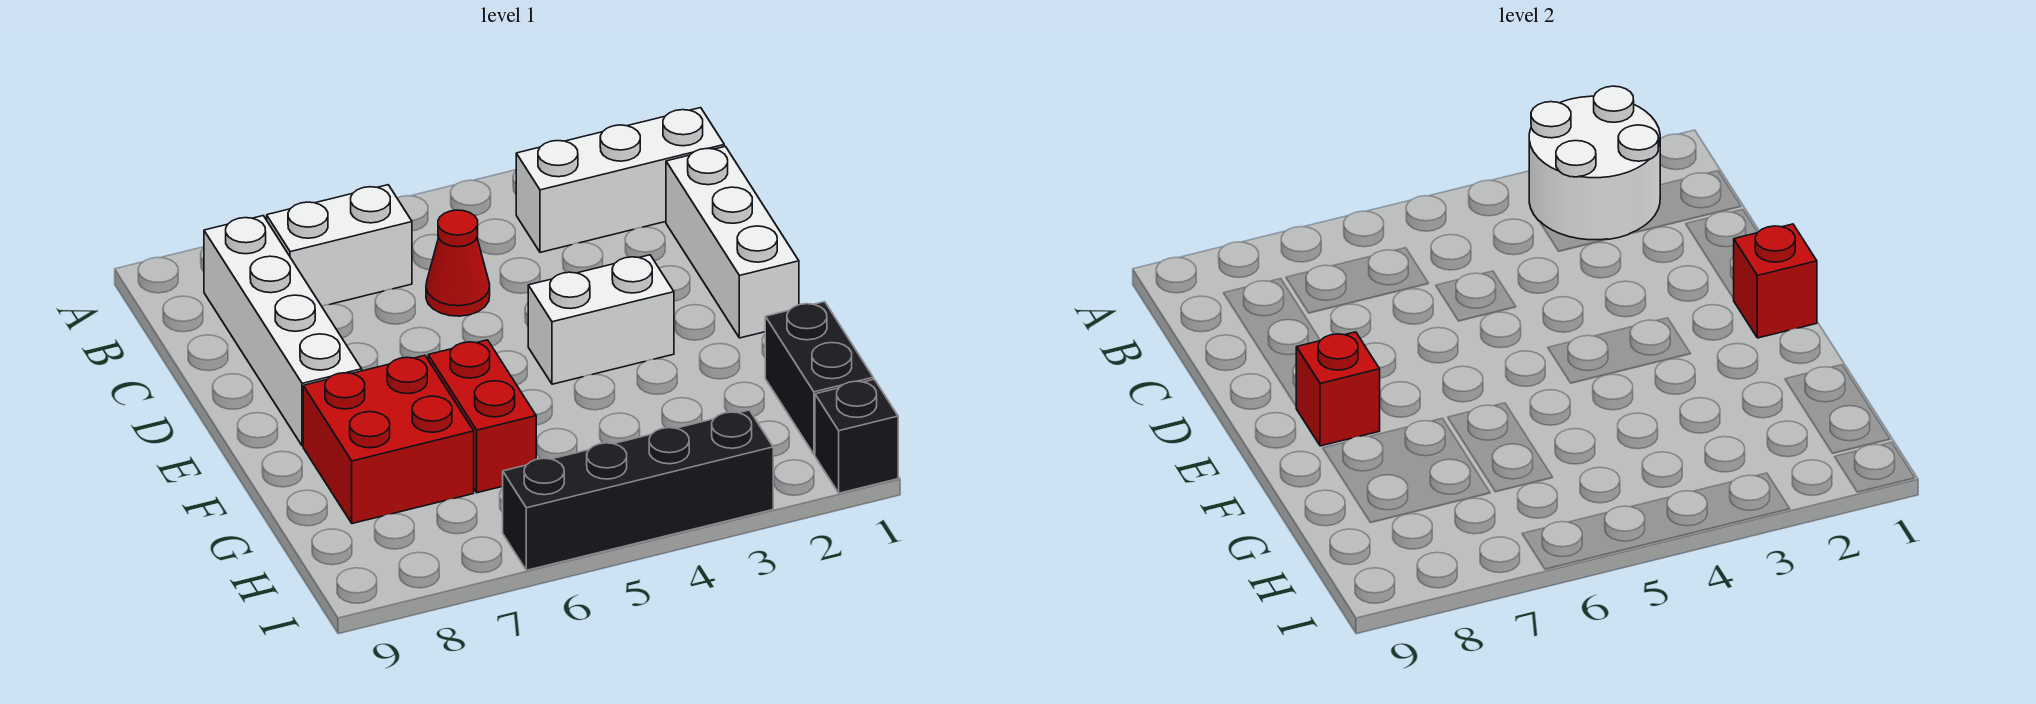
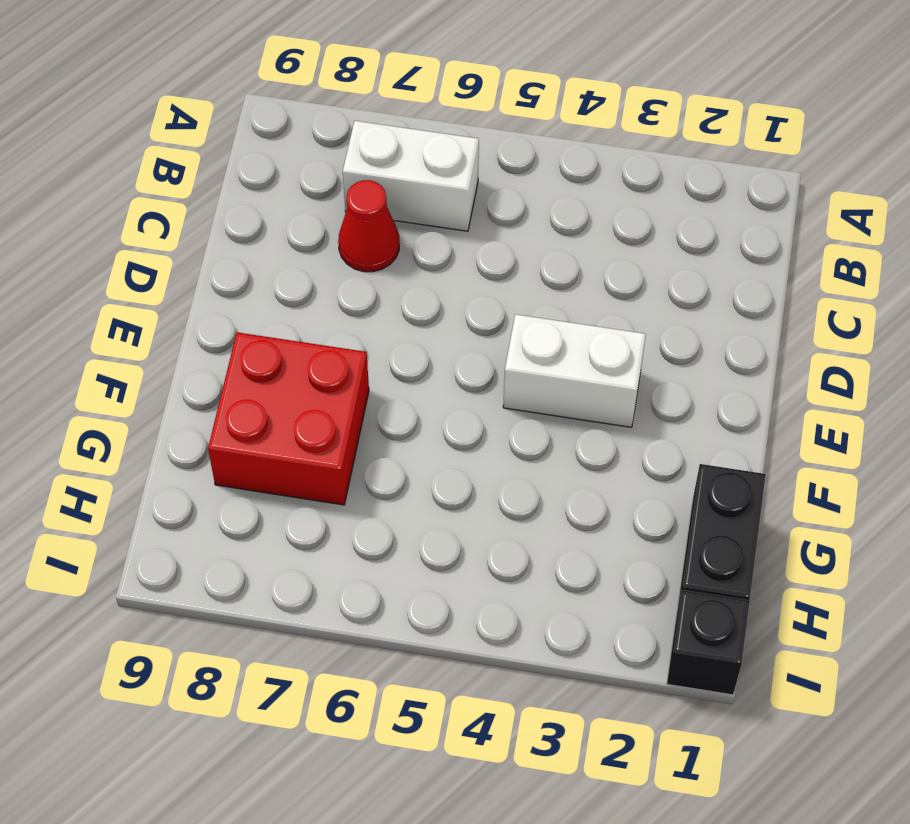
red 1x1 cone [338,180,399,272] -> red 1x1 cone moved to [426,210,490,316]
none -> white 1x3 brick [516,108,724,252]
none -> white 1x4 brick [204,216,362,446]
none -> white 1x3 brick [666,146,799,338]

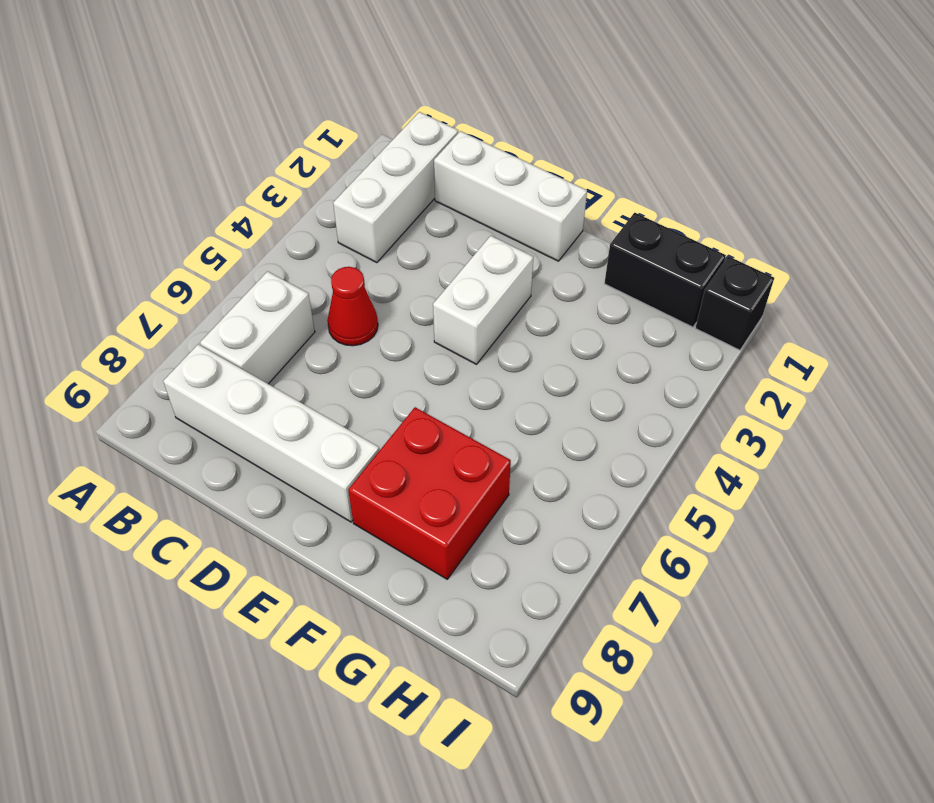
none -> red 1x2 brick [428,340,536,493]
none -> black 1x4 brick [503,410,773,570]
none -> white 2x2 round brick [1529,86,1660,240]

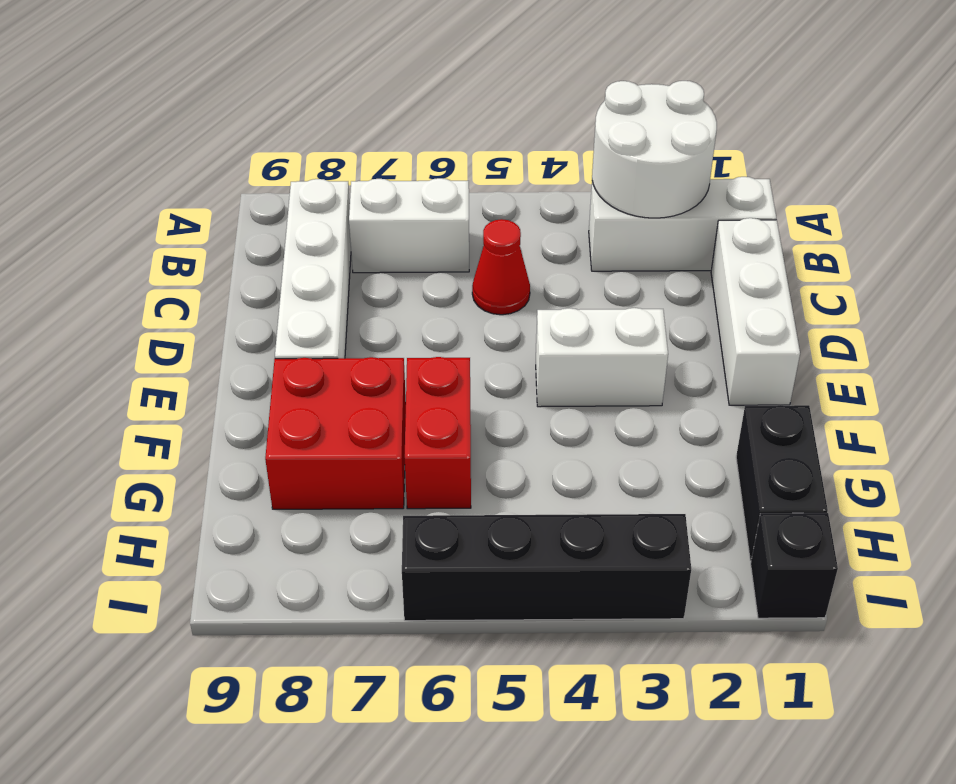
none -> red 1x1 brick [1734,224,1817,338]
none -> red 1x1 brick [1296,332,1380,446]

